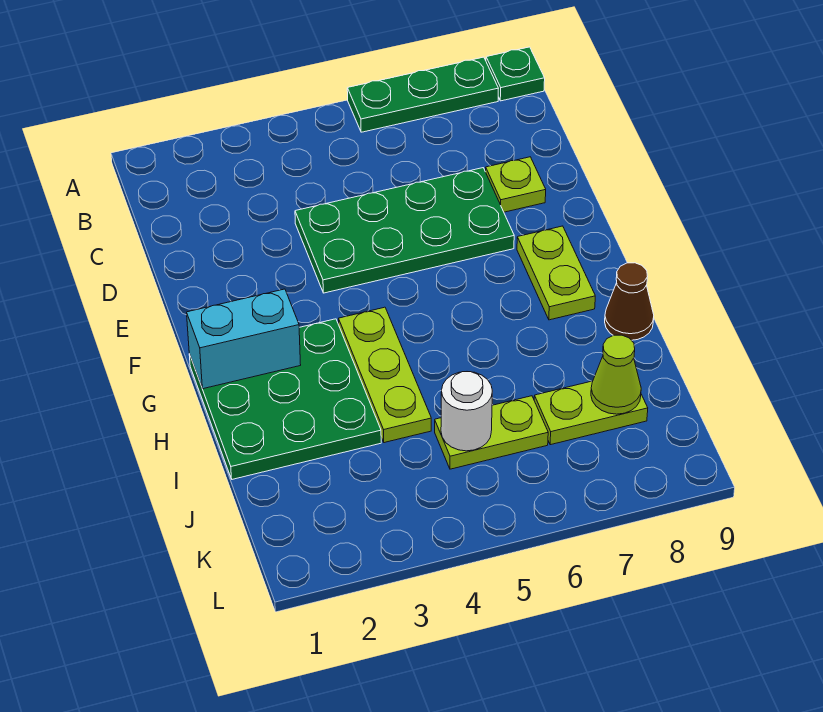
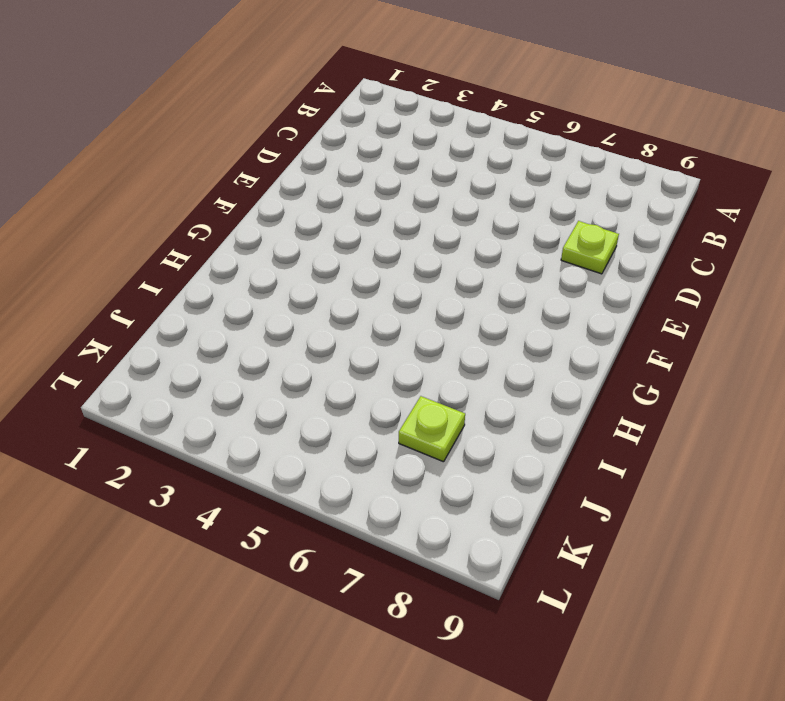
lime 1x1 plate [399,396,465,462] -> lime 1x2 plate [534,381,648,445]
none -> green 1x3 plate [347,57,498,132]
none -> green 1x1 plate [486,47,545,101]
none -> green 2x4 plate [295,168,514,293]

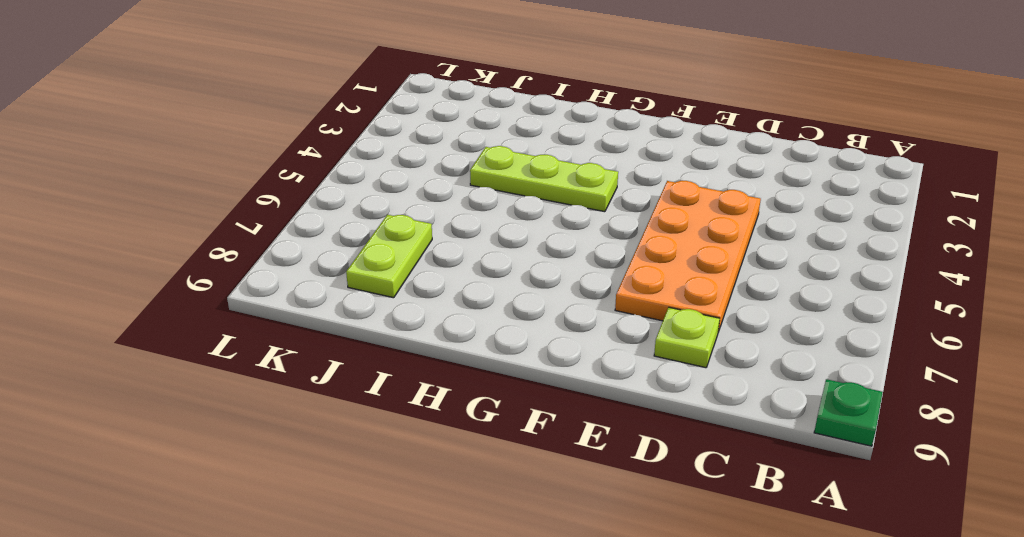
orange 2x4 plate [615,181,761,332] -> green 2x4 plate [295,168,514,293]
none -> green 1x3 plate [347,57,498,132]
none -> lime 1x2 plate [517,226,595,320]
none -> green 3x3 plate [189,319,381,479]

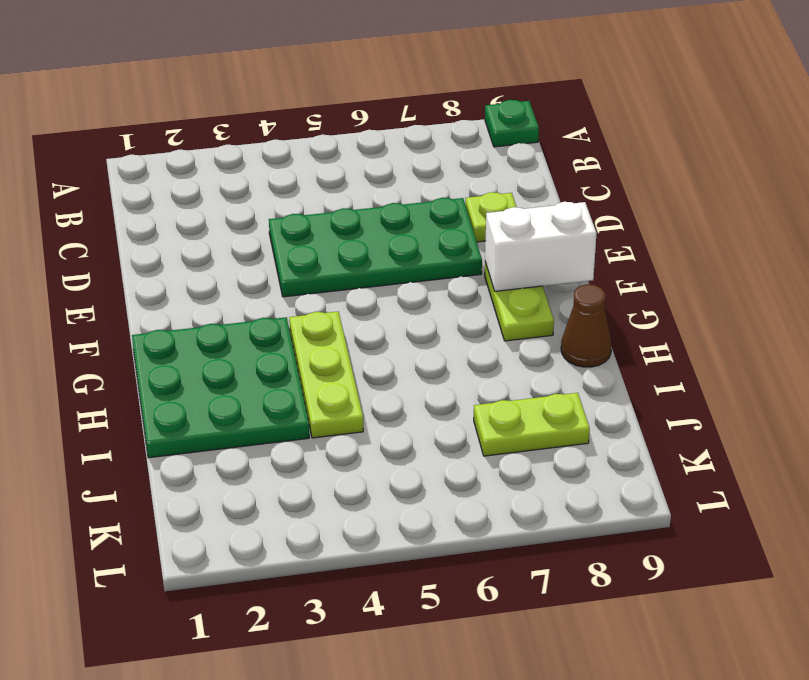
white 1x2 brick [485,202,597,291] -> none
none -> green 1x3 plate [347,57,498,132]
none -> lime 1x2 plate [435,396,548,469]
none -> cyan 1x2 brick [187,289,301,389]

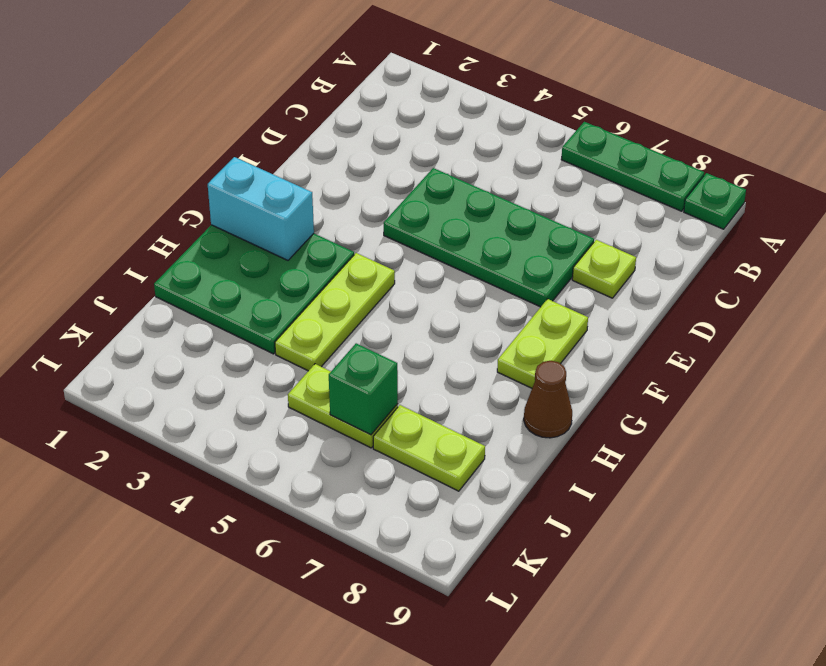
green 1x1 brick [329,343,398,435] -> none
none -> white 1x1 round brick [441,372,492,451]
none -> lime 1x1 cone [591,335,641,414]

